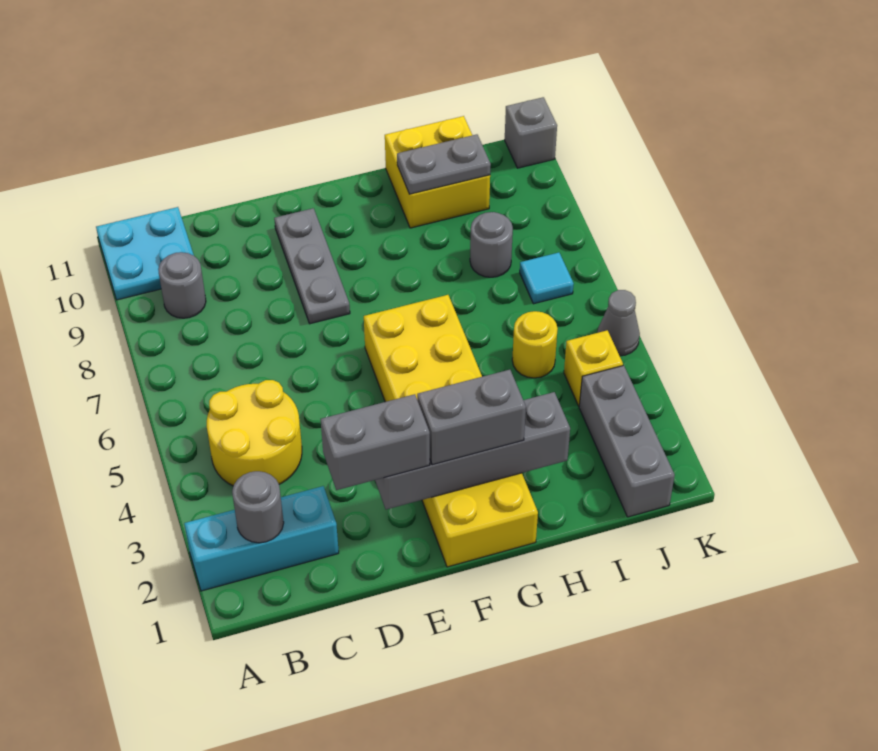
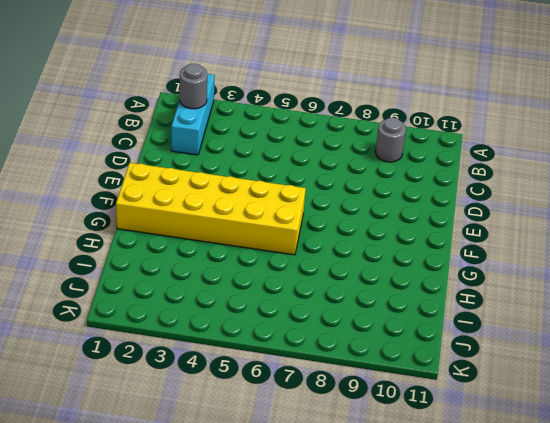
none -> cyan 2x2 plate [96,207,194,300]
none -> yellow 2x2 round brick [207,380,302,486]
none -> grey 1x3 plate [274,208,350,324]

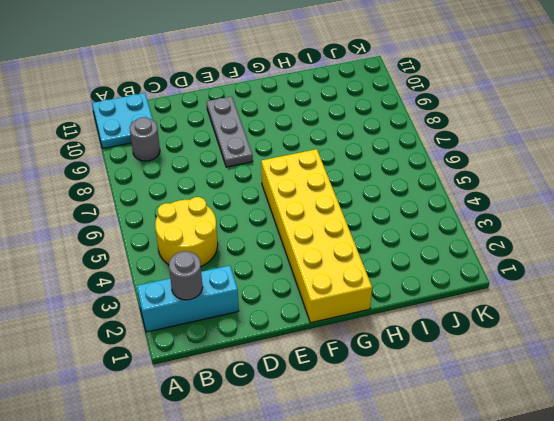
none -> yellow 2x2 brick [385,116,490,228]
none -> yellow 1x1 round brick [512,311,558,378]
none -> grey 1x1 round brick [470,212,513,277]

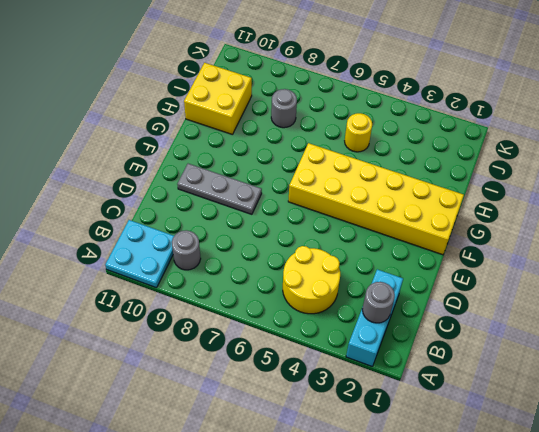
none -> grey 1x3 brick [579,366,675,517]
none -> yellow 1x1 brick [564,330,623,406]
none -> cyan 1x1 tile [520,253,574,304]

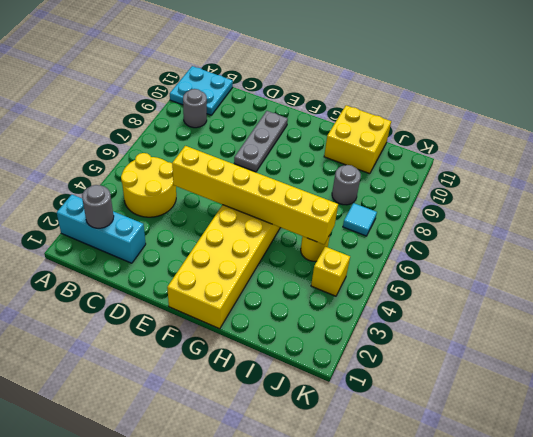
yellow 1x6 brick [172,146,338,244] -> none
none -> grey 1x3 brick [579,366,675,517]
none -> grey 1x1 cone [597,290,640,356]
none -> grey 1x1 brick [505,97,557,168]

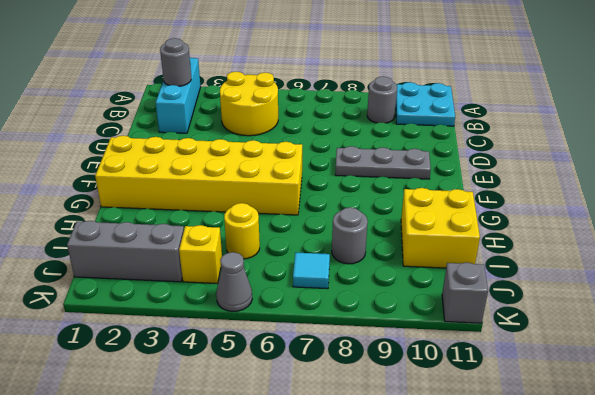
none -> grey 1x4 brick [375,392,570,509]
none -> grey 1x2 plate [397,134,491,194]
none -> grey 1x2 brick [321,394,430,490]

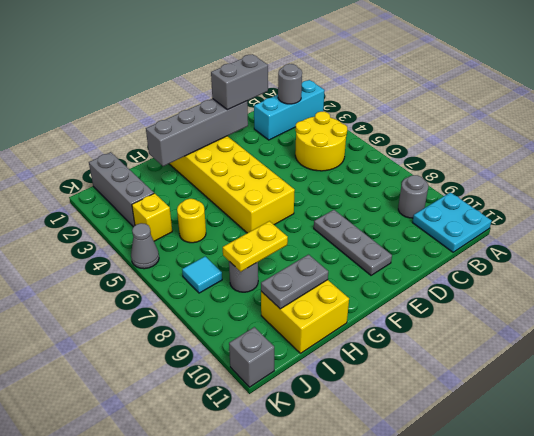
yellow 1x2 plate [223,221,288,271] -> none
none -> grey 1x2 brick [417,370,526,465]

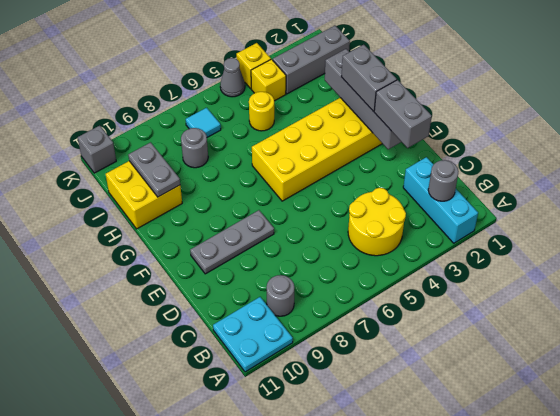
yellow 1x1 brick [236,43,271,89] -> none

